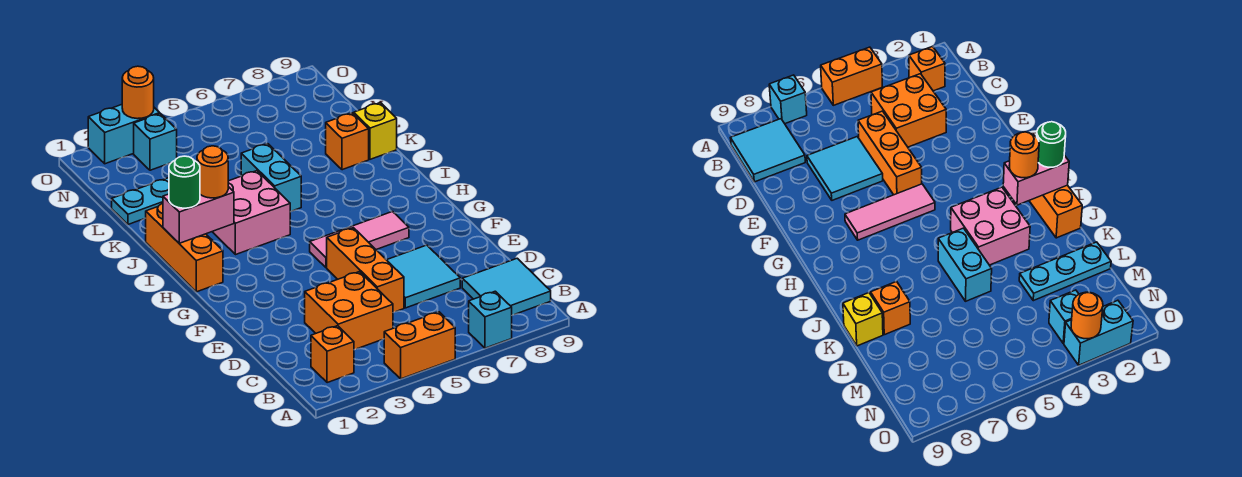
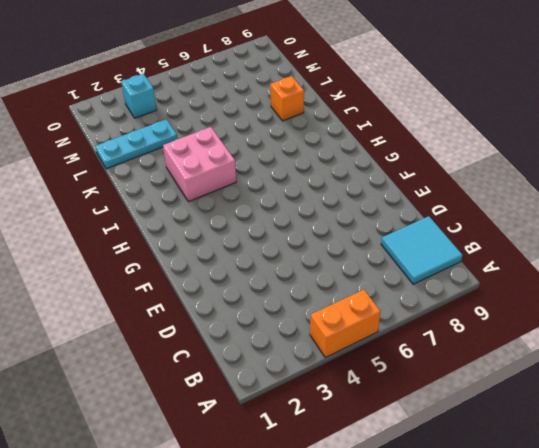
none -> cyan 1x1 brick [469,291,512,348]
none -> orange 1x1 brick [311,326,354,383]
none -> orange 2x2 brick [305,272,393,350]

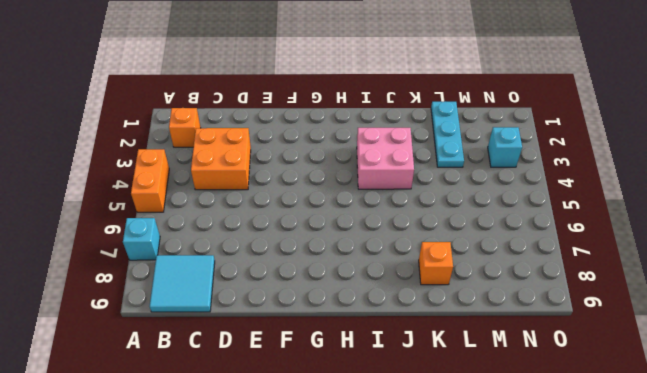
none -> orange 1x3 brick [327,228,404,312]
none -> cyan 2x2 tile [387,245,460,308]
none -> pink 1x3 tile [310,212,409,268]

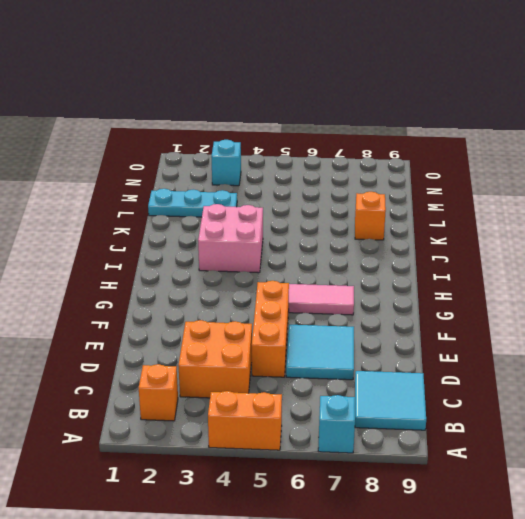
none -> orange 1x3 brick [146,203,223,292]
none -> cyan 1x2 brick [241,144,301,212]
none -> yellow 1x1 brick [354,103,397,159]

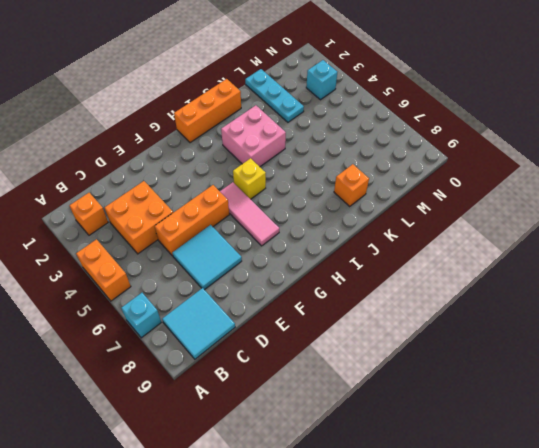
yellow 1x1 brick [233,158,266,199] -> yellow 1x1 brick moved to [354,103,397,159]
none -> cyan 1x2 brick [241,144,301,212]
none -> cyan 1x2 brick [88,105,160,164]
none -> pink 1x2 brick [163,187,234,243]

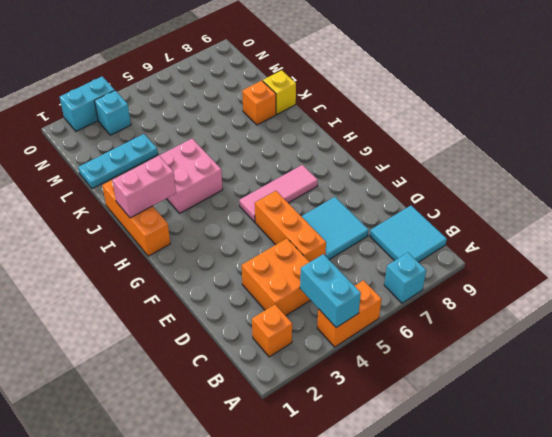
cyan 1x2 brick [300,254,361,328] -> cyan 1x2 brick moved to [241,144,301,212]
none -> orange 1x1 round brick [122,66,154,119]
none -> green 1x1 round brick [169,156,200,208]
none -> orange 1x1 round brick [197,146,228,198]

